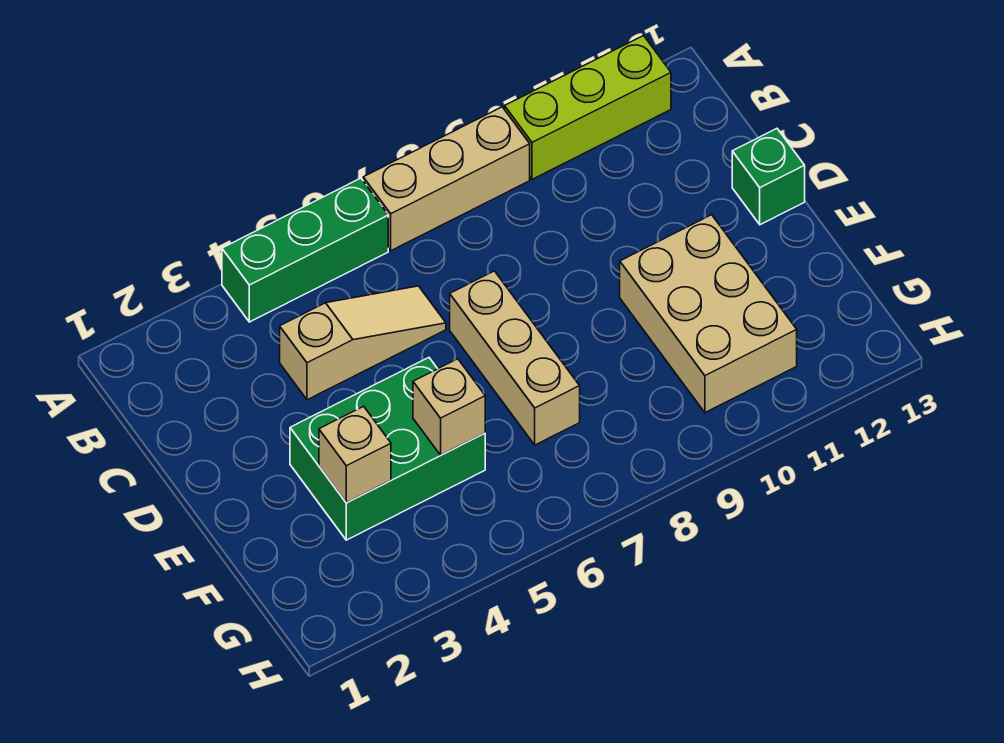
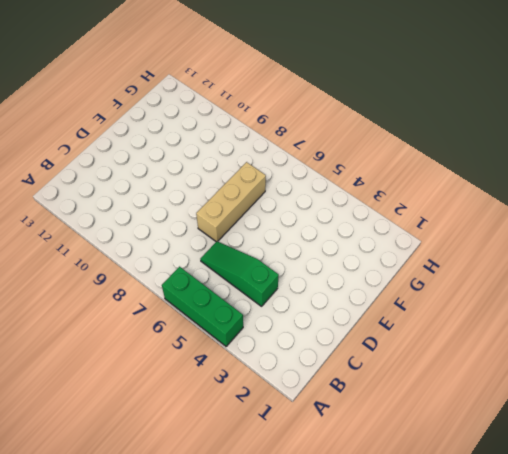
green 1x3 slope [200,241,279,306] -> tan 1x3 slope [280,286,446,400]
none -> tan 1x3 brick [363,107,530,251]
none -> lime 1x3 brick [505,36,671,179]

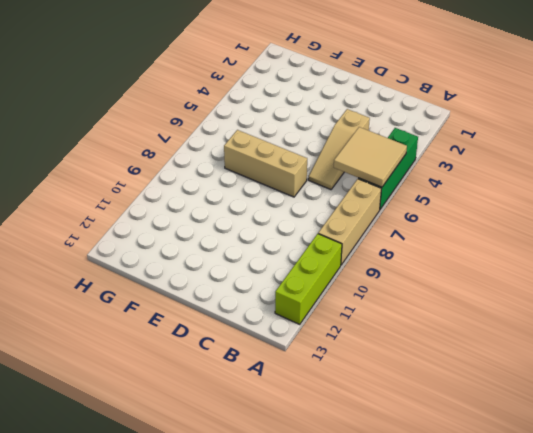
tan 2x2 tile [334,127,407,187] -> none
none -> green 1x1 brick [732,129,805,225]
none -> green 2x3 brick [290,358,485,540]

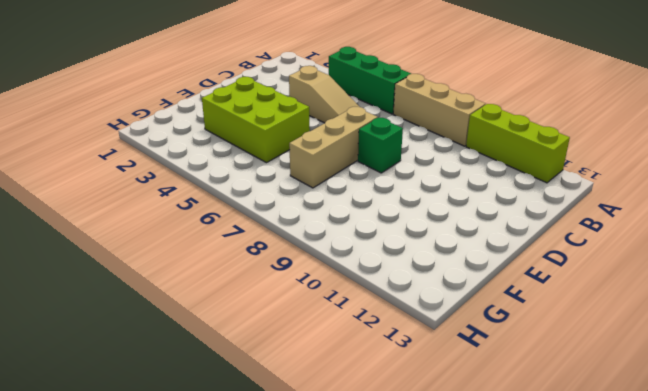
green 1x1 brick [358,118,403,173] -> green 1x1 brick moved to [732,129,805,225]
lime 2x3 brick [202,77,310,163] -> green 2x3 brick [290,358,485,540]
none -> tan 2x3 brick [620,215,797,413]
none -> tan 1x1 brick [319,406,391,503]

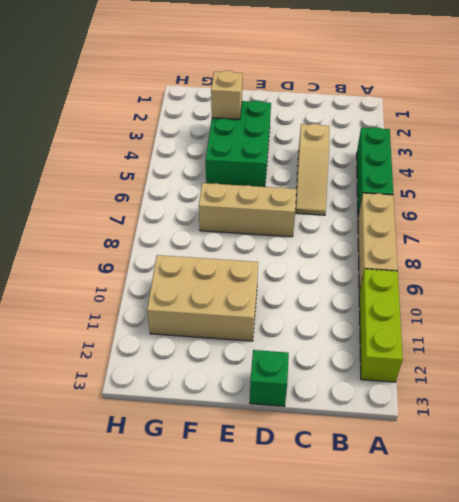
none -> tan 1x1 brick [413,359,485,455]

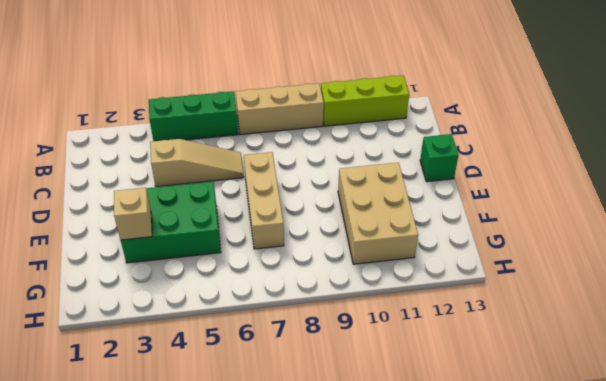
none -> tan 1x1 brick [413,359,485,455]

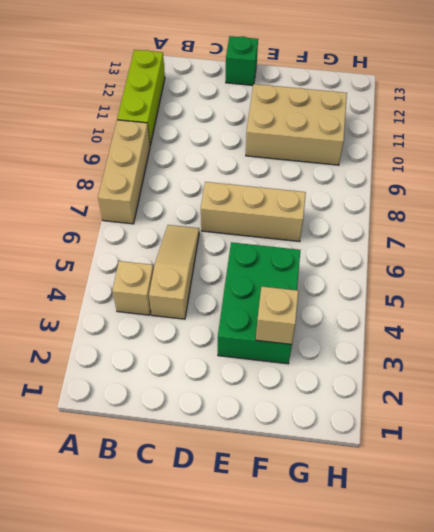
tan 1x1 brick [112,261,154,315] -> tan 1x1 brick moved to [413,359,485,455]
none -> green 1x3 brick [222,178,388,322]

